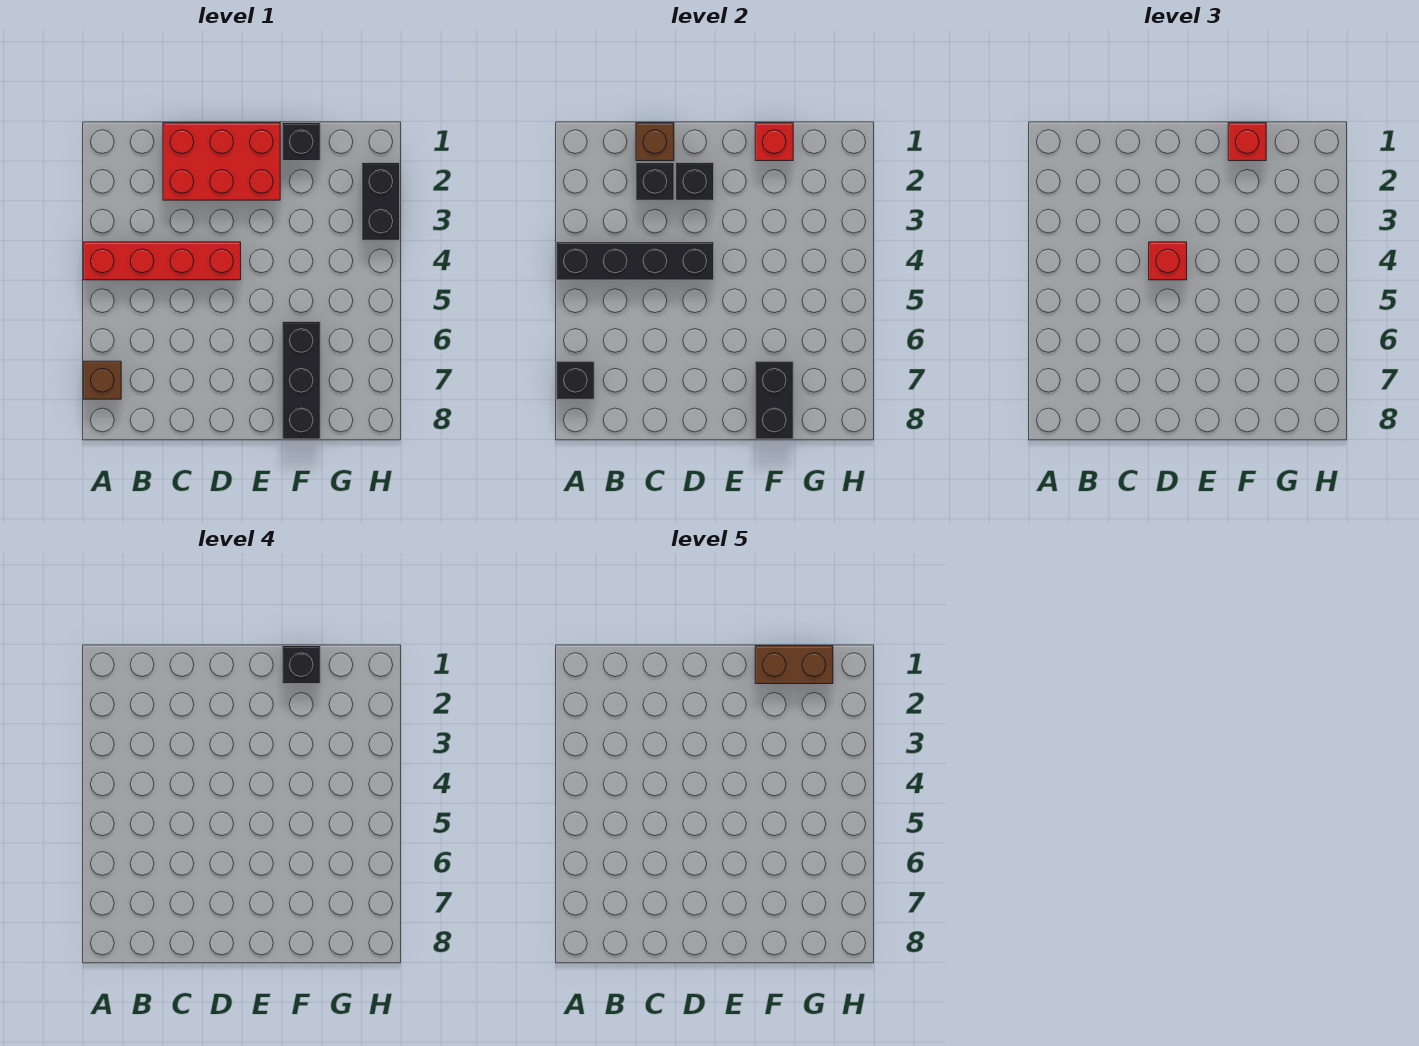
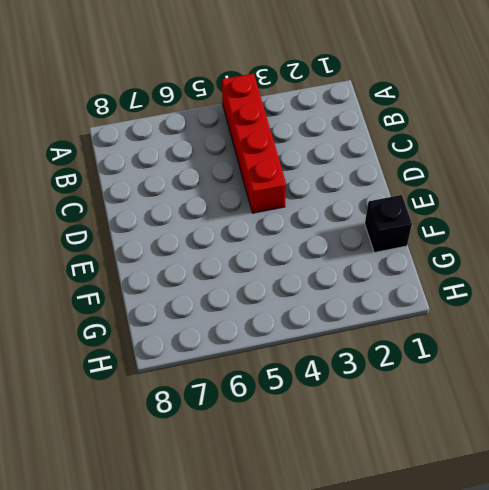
none -> brown 1x1 brick [83,361,121,399]
none -> red 2x3 brick [163,123,280,200]
none -> black 1x3 brick [282,322,320,439]

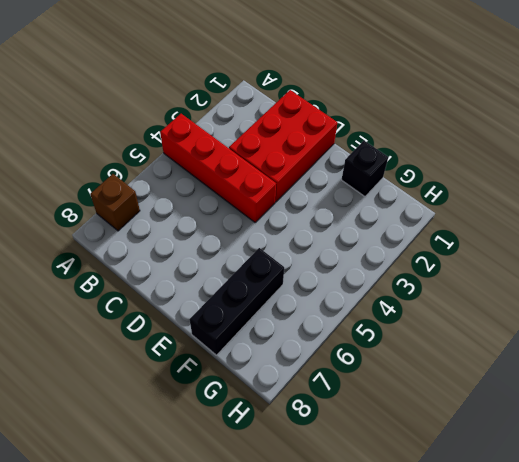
red 2x3 brick [229,90,337,202] -> red 2x3 brick turned to [163,123,280,200]
none -> black 1x2 brick [362,163,400,240]
none -> black 1x4 brick [556,242,714,280]
none -> black 1x1 brick [556,361,594,399]

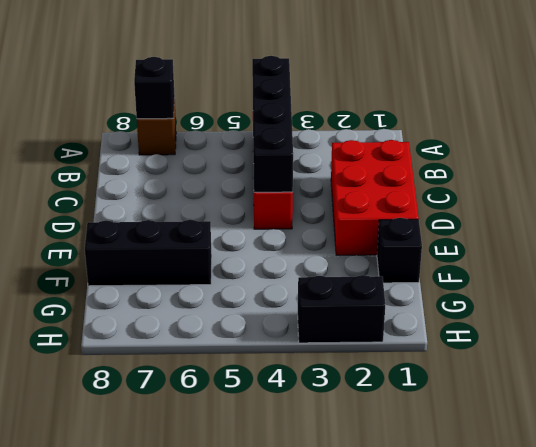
none -> brown 1x1 brick [636,123,674,161]
none -> black 1x1 brick [636,163,674,200]
none -> black 1x1 brick [676,163,714,200]

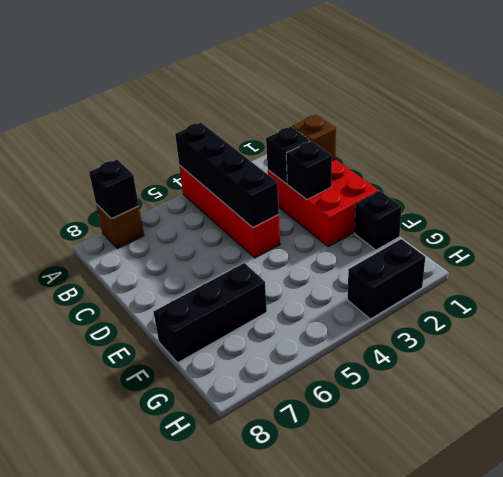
none -> red 1x1 brick [755,123,793,161]
none -> black 1x2 brick [755,361,793,439]
none -> red 1x1 brick [1149,242,1187,280]

